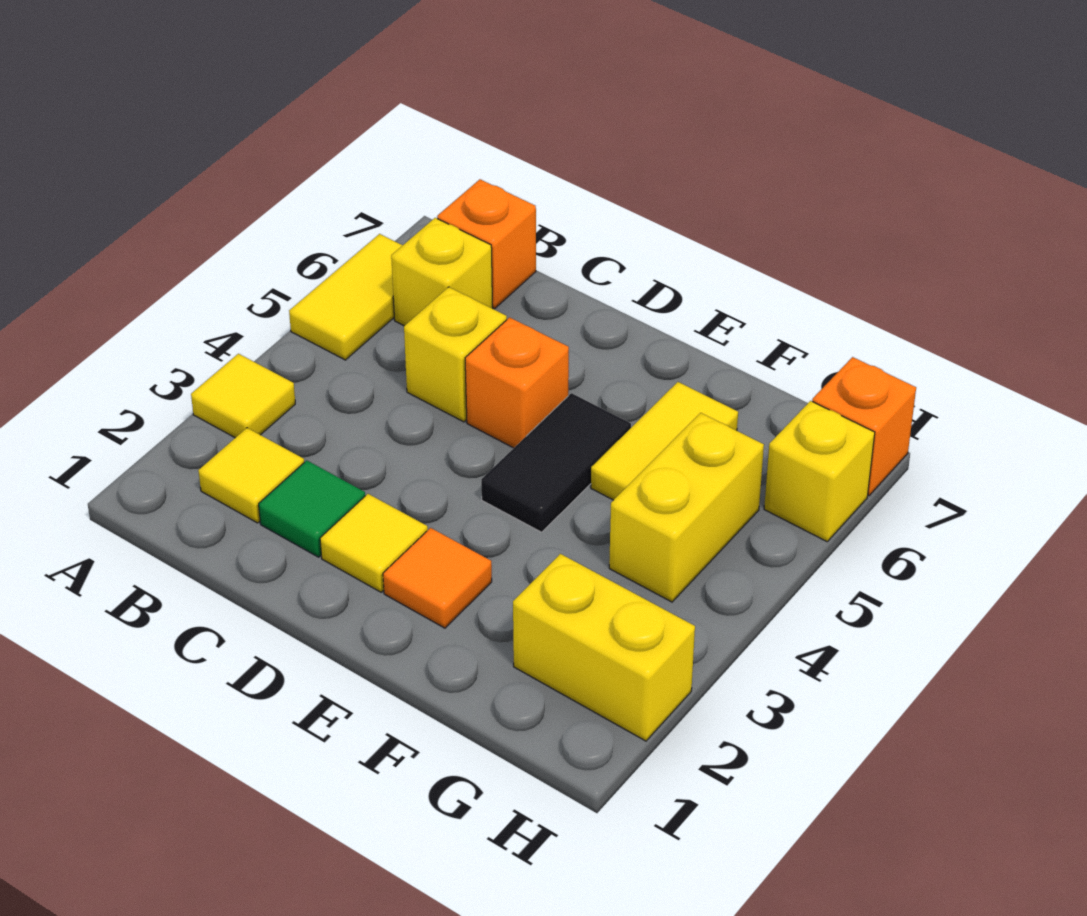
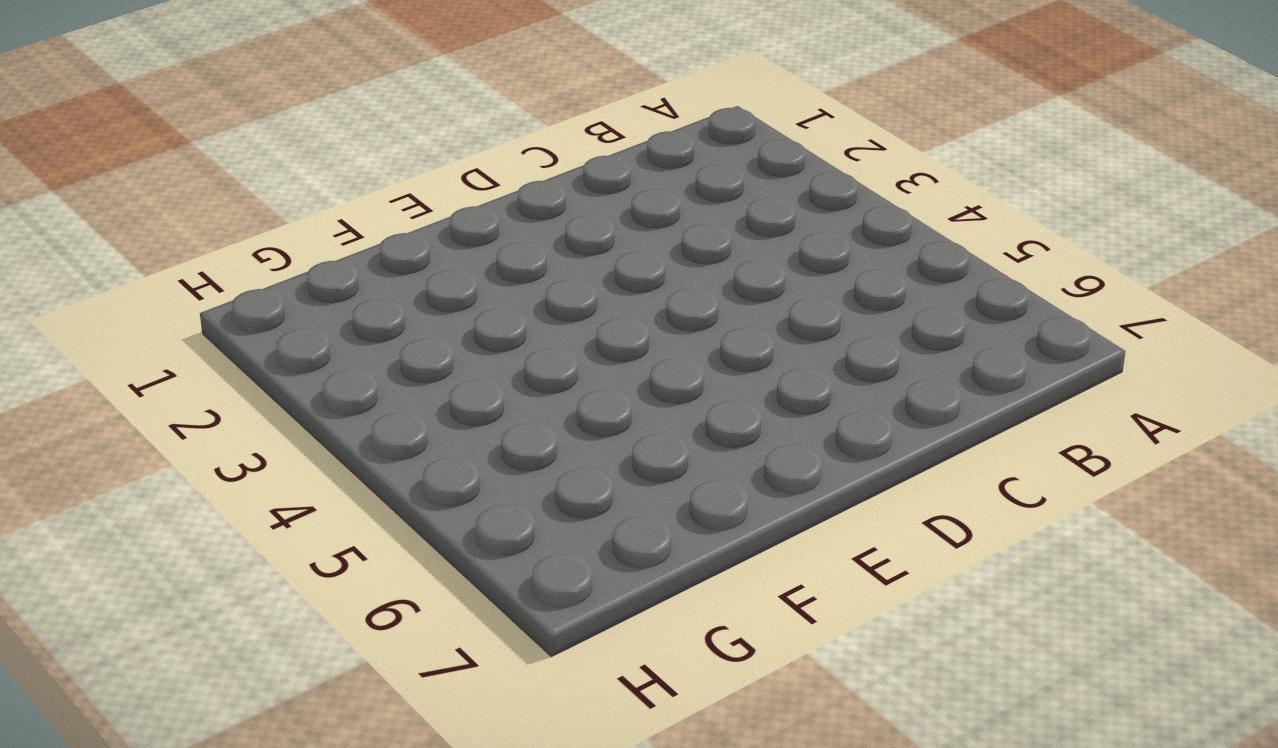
none -> yellow 1x1 tile [191,354,295,438]
none -> yellow 1x2 tile [289,234,403,360]
none -> yellow 1x1 tile [198,428,304,523]

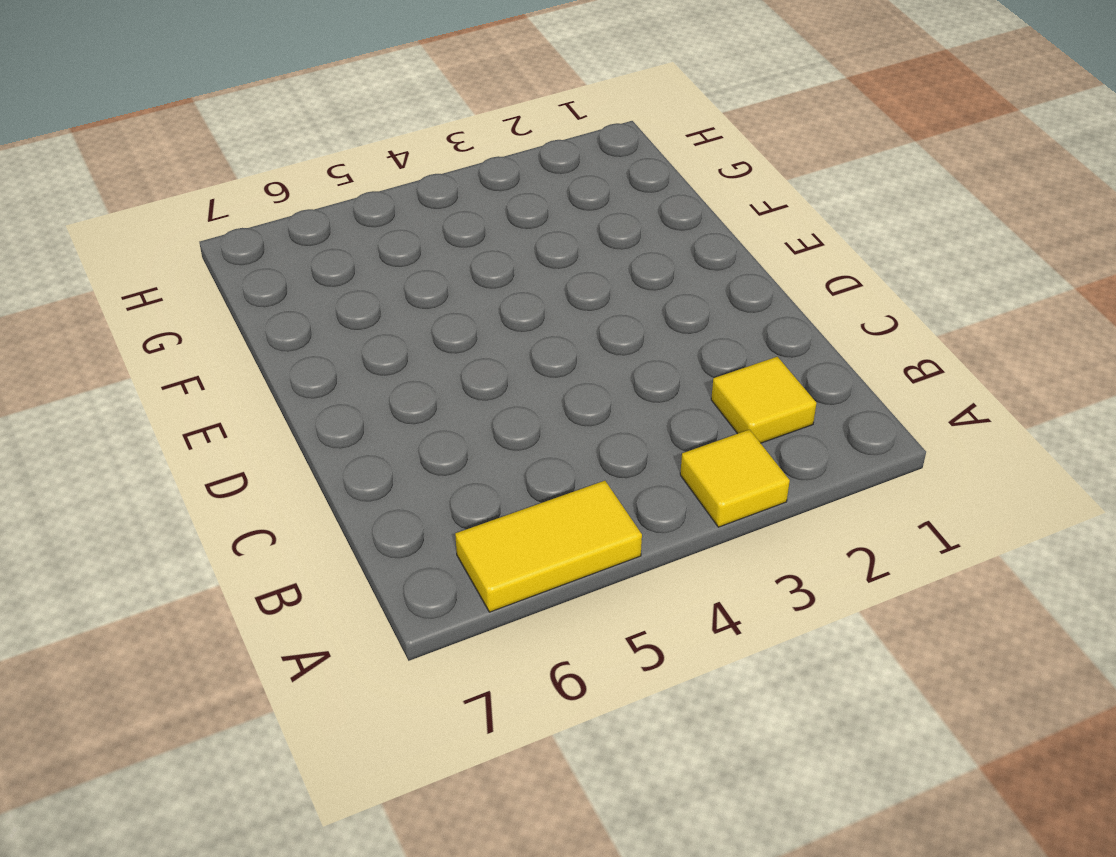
none -> yellow 1x1 brick [391,218,493,326]
none -> orange 1x1 brick [437,179,536,309]
none -> green 1x1 tile [259,461,365,557]

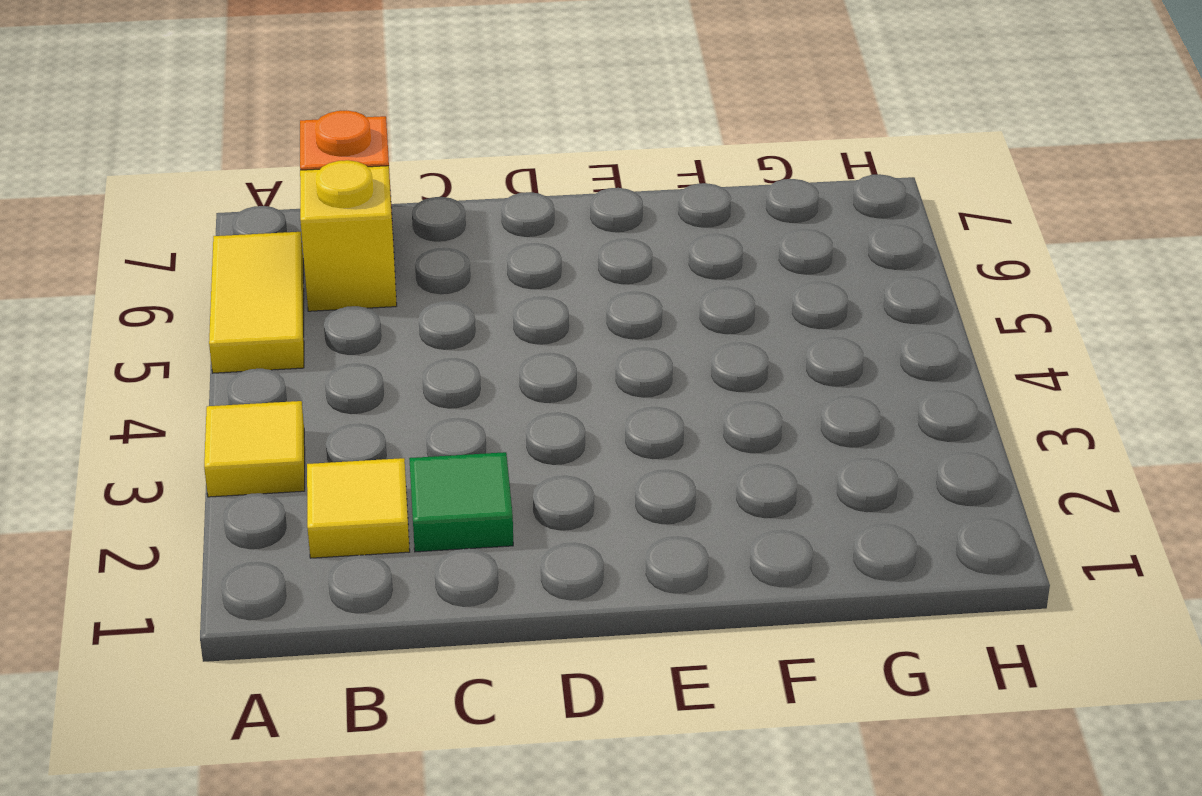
none -> yellow 1x1 brick [404,287,507,422]
none -> yellow 1x1 tile [320,494,428,592]
none -> orange 1x1 brick [465,317,569,448]

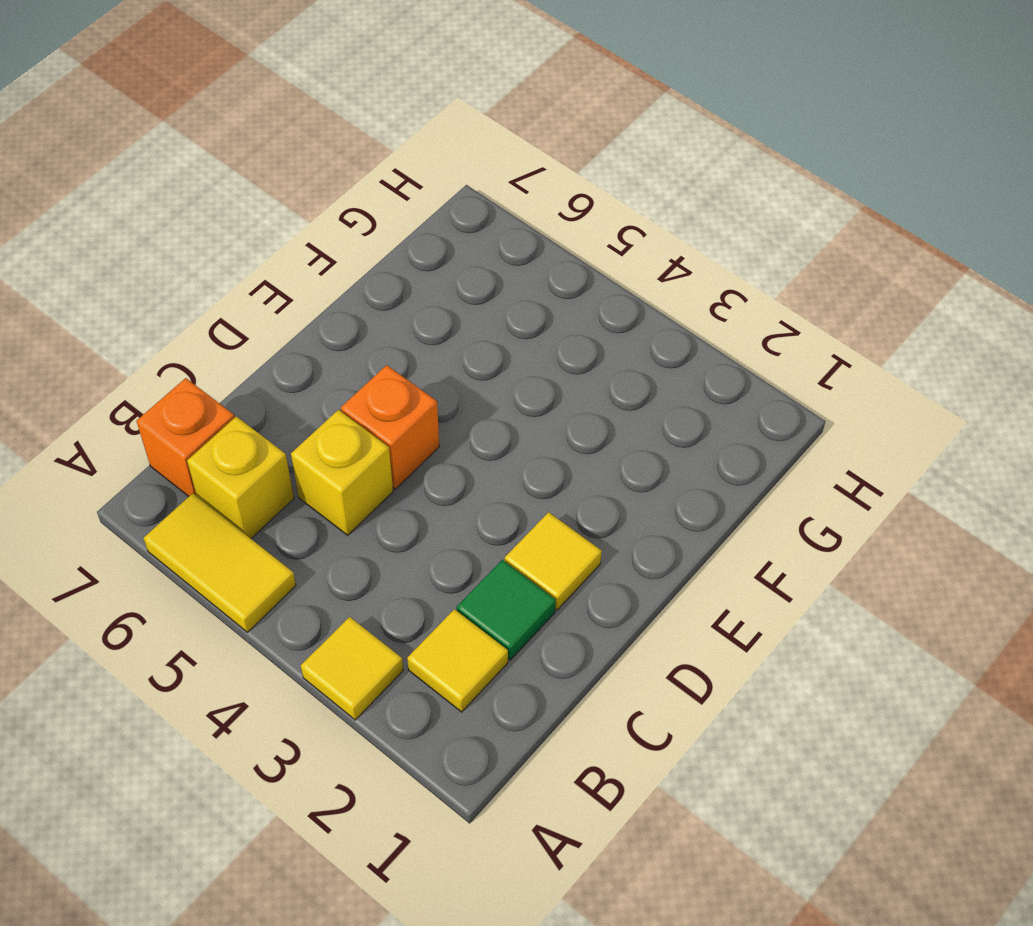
none -> orange 1x1 tile [383,528,492,628]
none -> black 1x2 tile [481,393,631,532]
none -> yellow 1x2 tile [591,382,738,500]

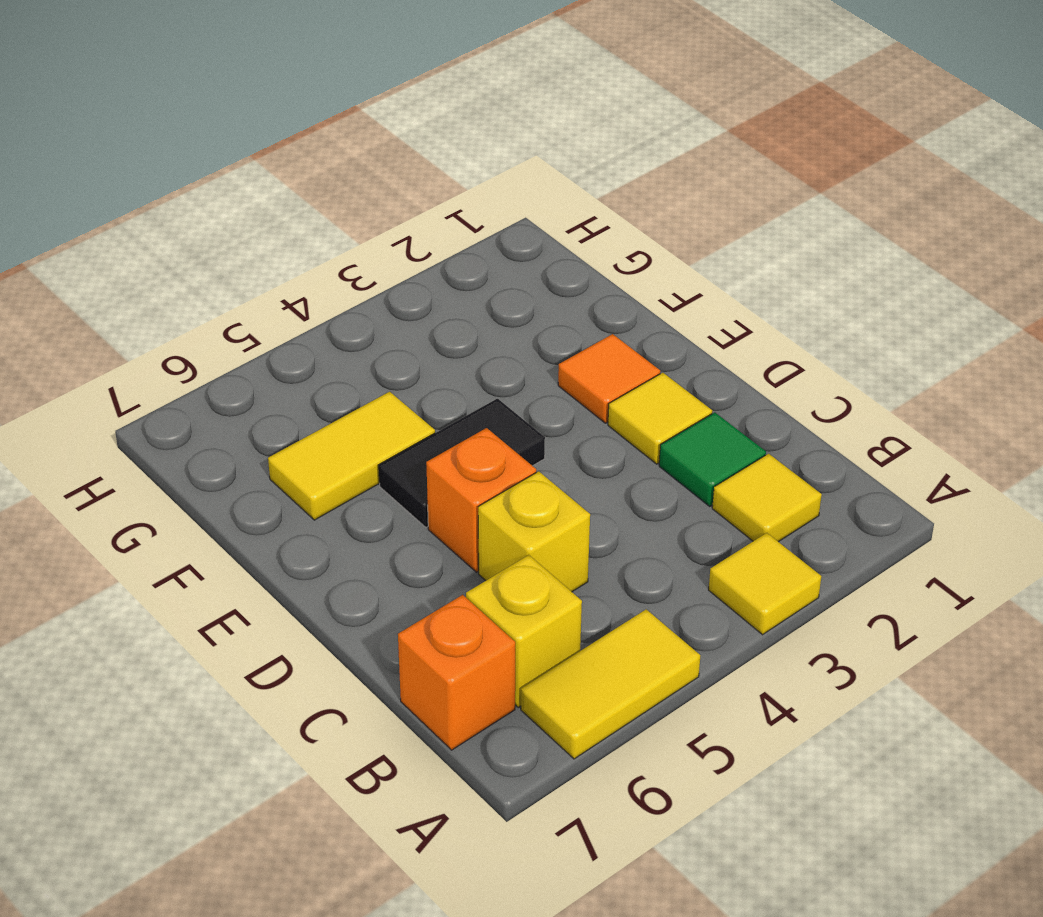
none -> yellow 1x2 brick [513,554,695,741]
none -> yellow 1x2 brick [609,413,764,602]
none -> yellow 1x1 brick [764,401,875,541]

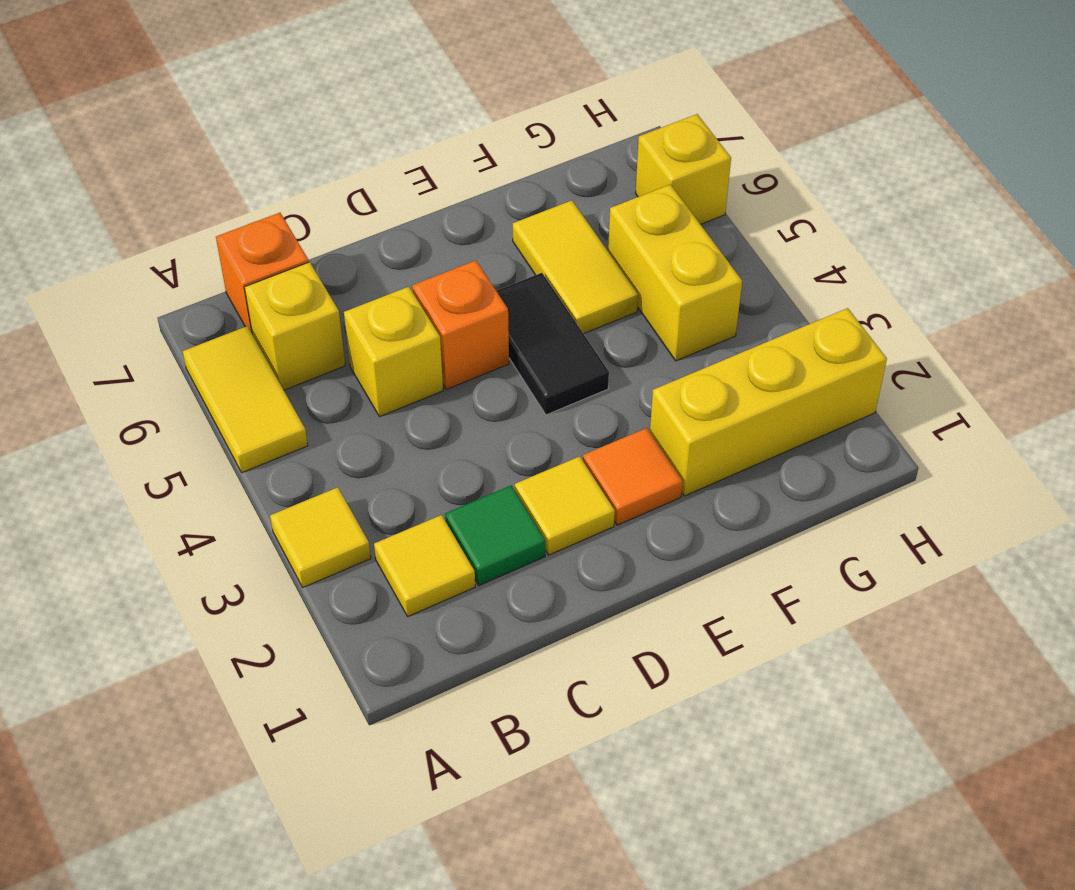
yellow 1x3 brick [650,308,887,496] -> yellow 1x2 brick [513,554,695,741]
none -> orange 1x1 brick [812,357,916,495]

